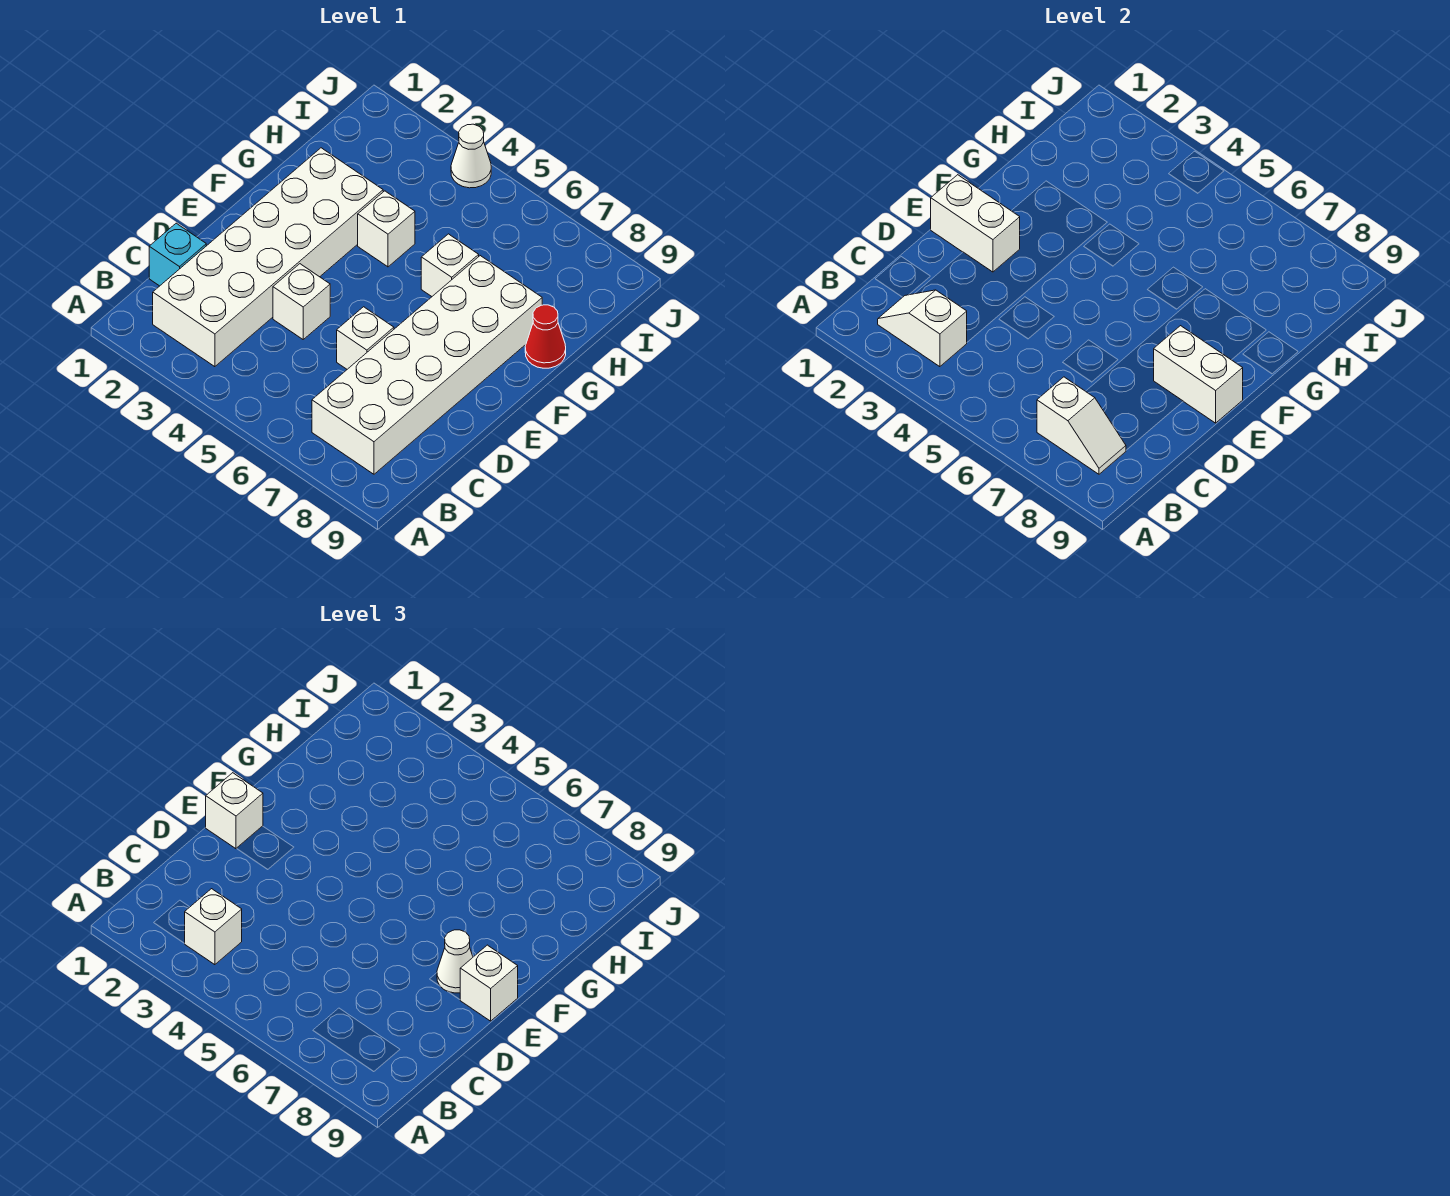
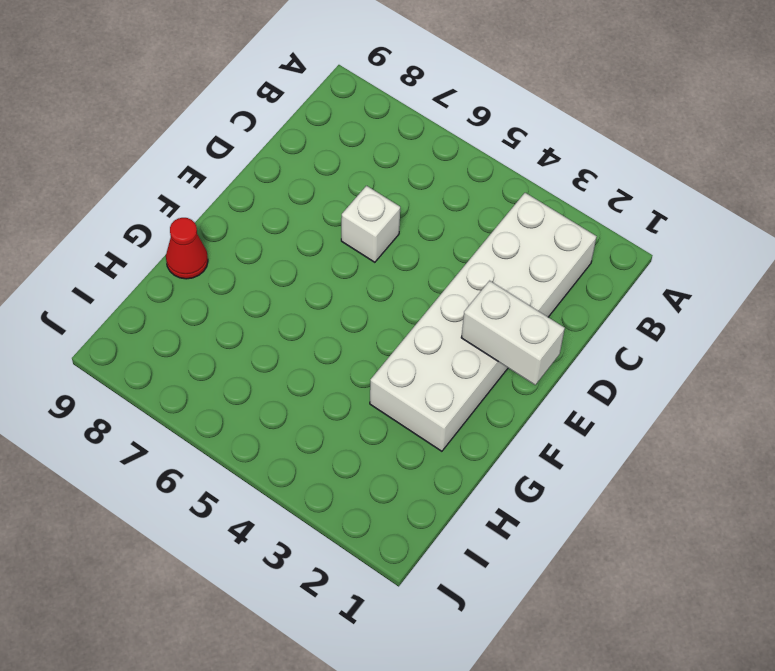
none -> white 2x6 brick [312,256,542,474]
none -> cyan 1x1 brick [149,223,206,286]
none -> white 1x1 brick [273,264,330,339]

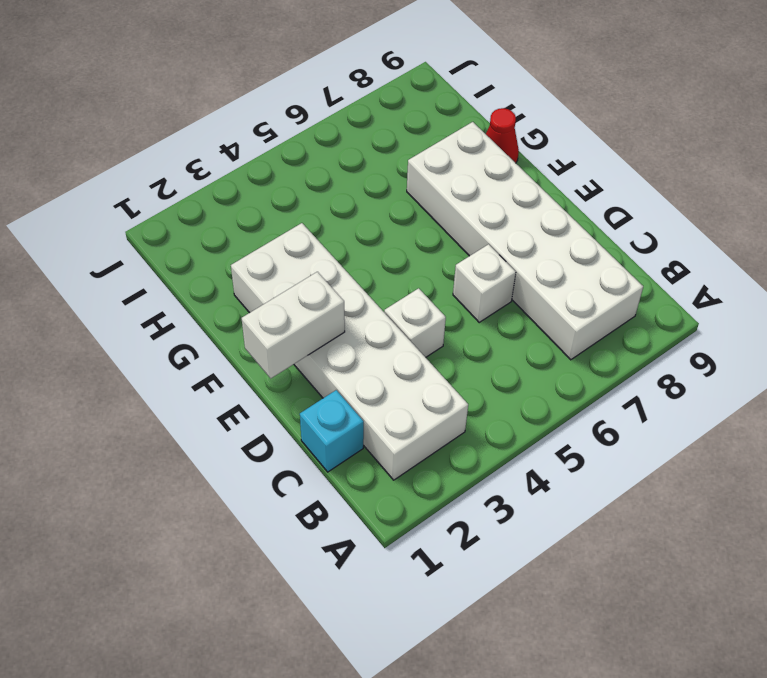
none -> white 1x1 brick [358,191,415,267]
none -> white 1x1 brick [421,234,479,296]
none -> white 1x1 cone [451,124,491,188]

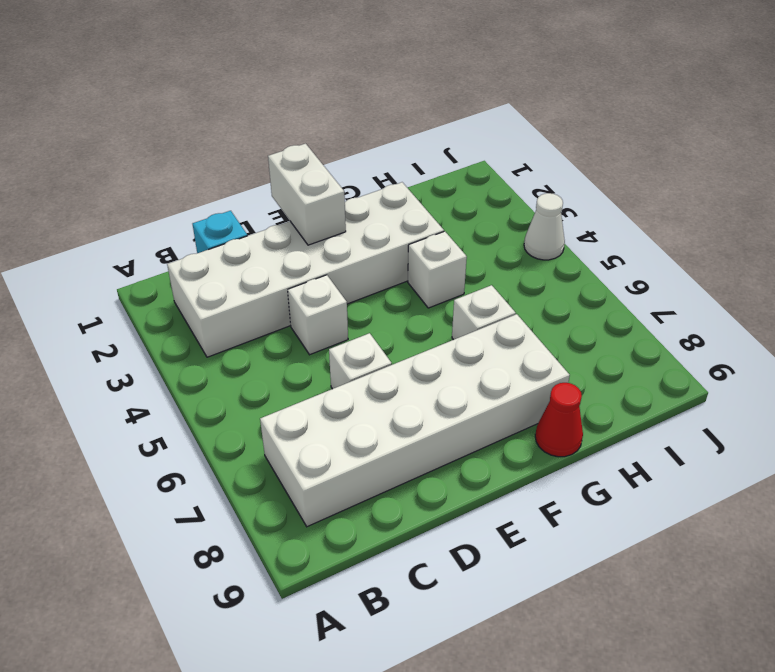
none -> white 1x2 slope [878,290,967,367]
none -> white 1x2 slope [1037,377,1126,474]
none -> white 1x2 brick [1154,326,1243,423]

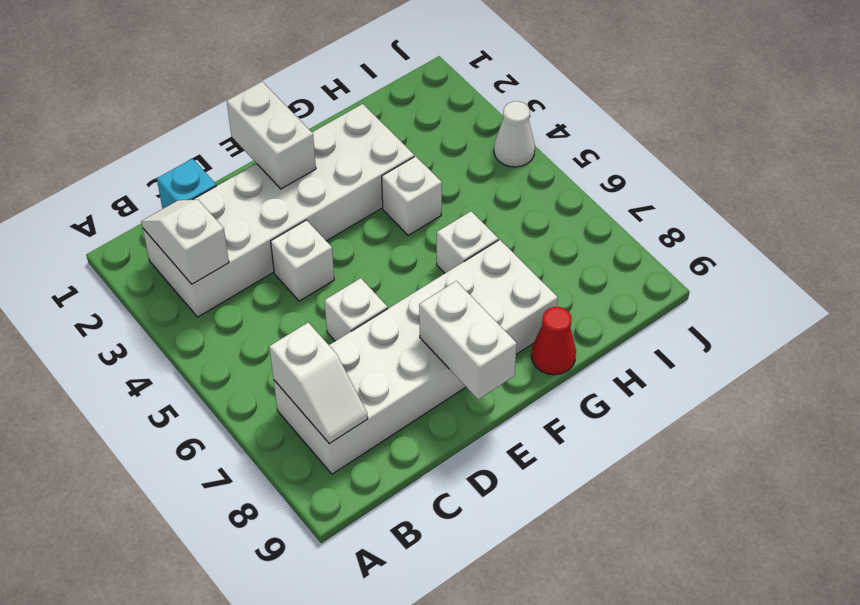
none -> white 1x1 brick [184,889,242,965]
none -> white 1x1 brick [206,773,263,849]
none -> white 1x1 cone [437,930,473,993]

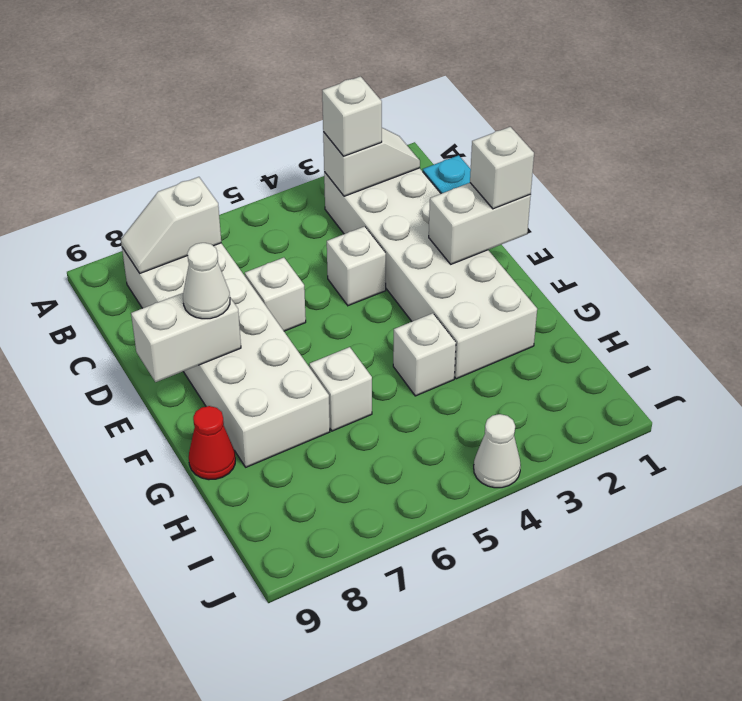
none -> white 1x1 brick [460,945,518,1021]

